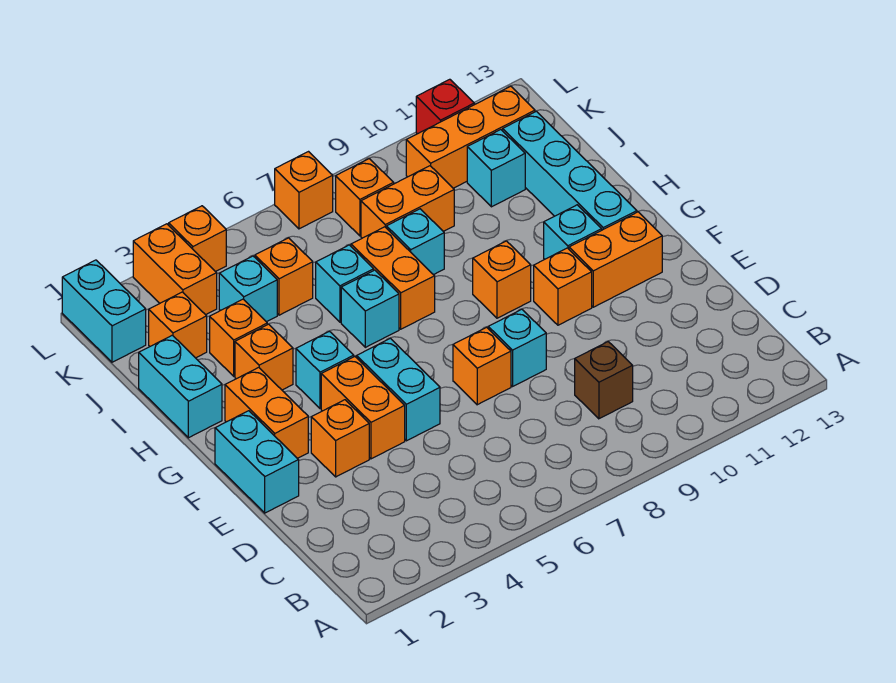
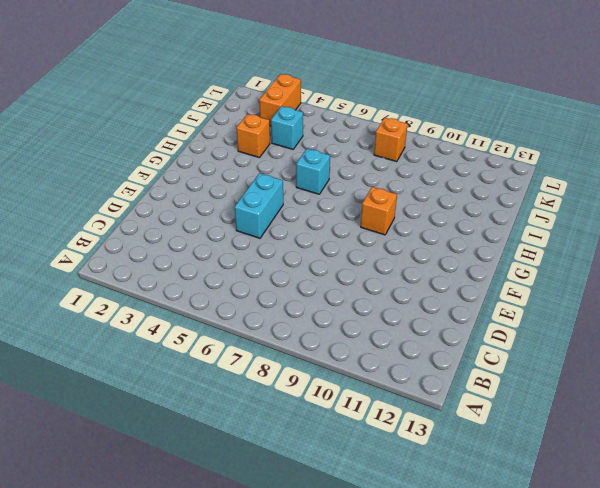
none -> brown 1x1 brick [575,342,633,419]
none -> cyan 1x2 brick [215,411,299,513]
none -> orange 1x1 brick [311,400,369,477]
none -> orange 1x2 brick [321,357,405,459]

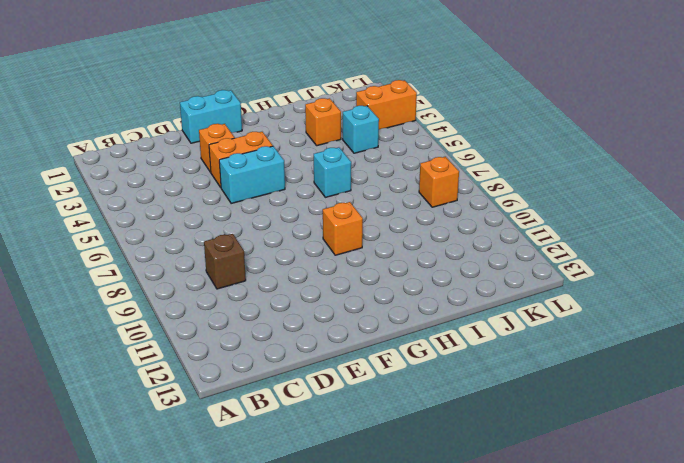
none -> orange 1x1 brick [453,327,511,405]
none -> cyan 1x1 brick [488,309,546,386]
none -> orange 1x2 brick [225,367,308,458]
none -> orange 1x1 brick [534,248,592,325]

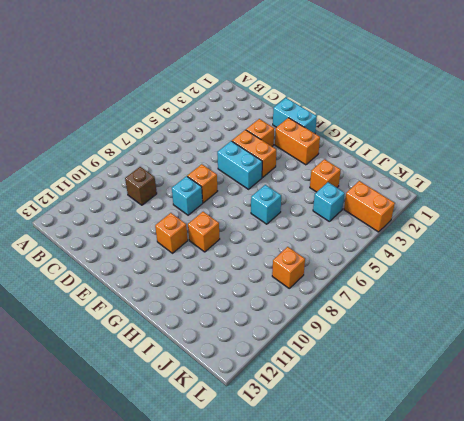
none -> orange 1x2 brick [569,212,662,307]
none -> cyan 1x1 brick [296,331,354,409]
none -> cyan 1x1 brick [544,205,602,259]
none -> cyan 1x4 brick [503,111,637,230]

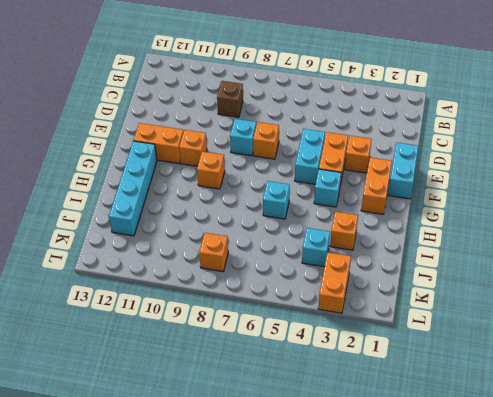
none -> cyan 1x1 brick [544,205,602,259]
none -> cyan 1x2 brick [139,335,222,438]
none -> orange 1x1 brick [235,324,293,390]
none -> orange 1x2 brick [351,227,435,329]

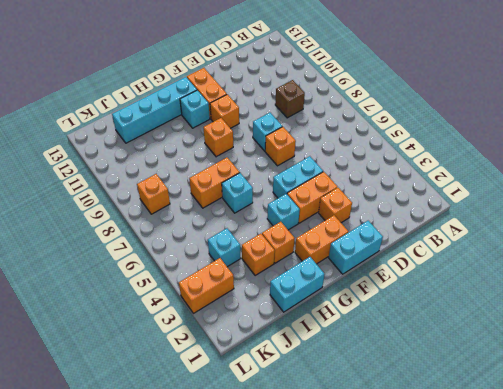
none -> cyan 1x1 brick [316,245,374,322]
none -> cyan 1x1 brick [387,209,444,275]
none -> orange 1x1 brick [149,292,207,358]
none -> orange 1x1 brick [255,238,313,315]

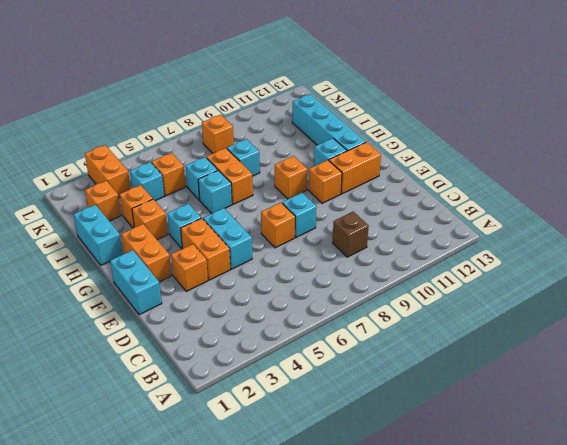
none -> orange 1x2 brick [361,166,454,238]
none -> cyan 1x1 brick [467,130,525,207]
none -> cyan 1x2 brick [62,260,146,362]
none -> orange 1x3 brick [406,86,535,188]

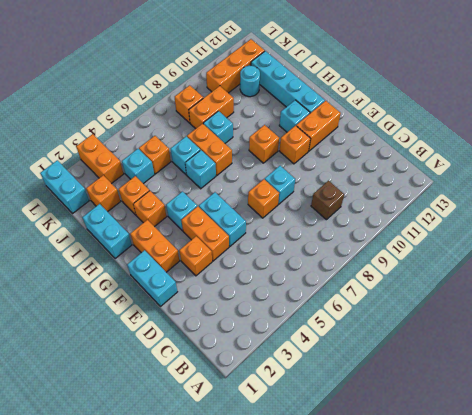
cyan 1x1 round brick [240,66,260,97] -> cyan 1x1 brick [467,130,525,207]
none -> orange 1x1 brick [169,206,226,272]
none -> orange 1x1 brick [275,152,333,229]
none -> red 1x1 brick [416,79,474,134]

